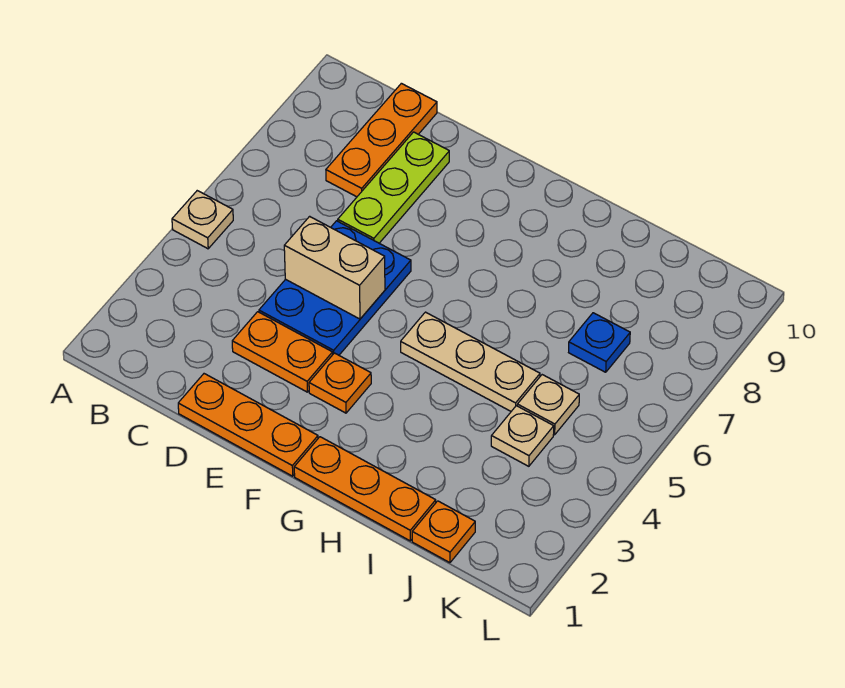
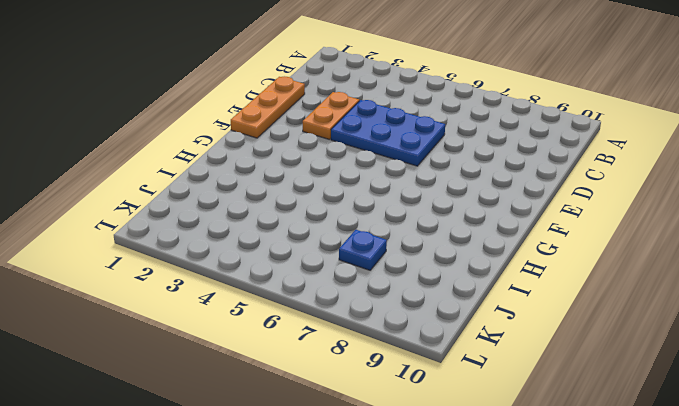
none -> tan 1x1 plate [172,191,233,249]
none -> orange 1x3 plate [326,83,437,197]
none -> lime 1x3 plate [338,132,449,243]

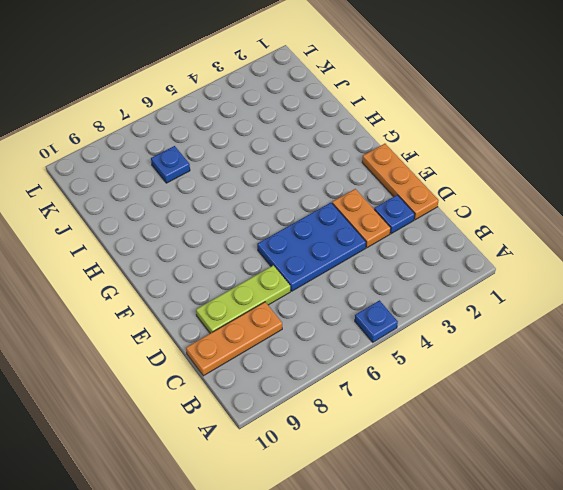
blue 1x1 plate [355,300,398,342] -> tan 1x1 plate [172,191,233,249]
blue 1x1 plate [374,195,415,234] -> none
none -> orange 1x1 plate [309,353,371,413]
none -> orange 1x3 plate [294,437,436,541]
none -> tan 1x3 plate [401,312,540,411]

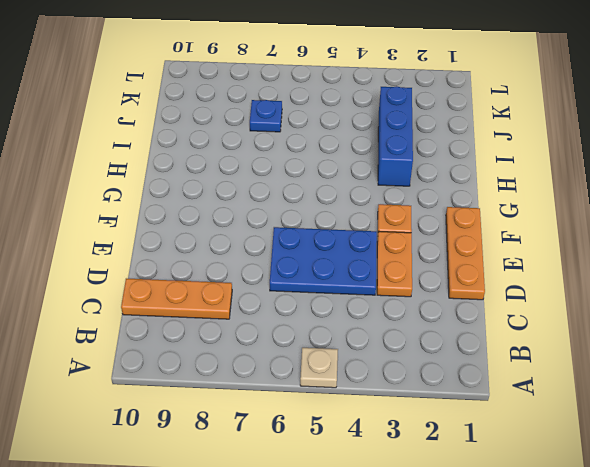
blue 1x3 brick [378,86,413,186] -> none
none -> lime 1x3 plate [338,132,449,243]
none -> orange 1x3 plate [294,437,436,541]
none -> tan 1x3 plate [401,312,540,411]

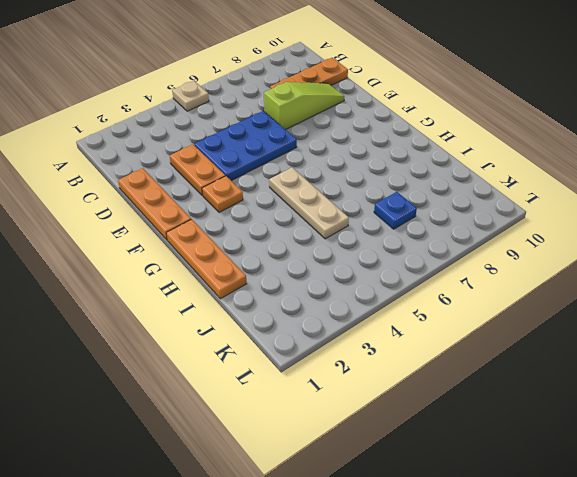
lime 1x3 slope [264,82,344,130] -> lime 1x3 plate [338,132,449,243]
none -> orange 1x1 plate [412,501,475,563]
none -> tan 1x1 plate [491,406,554,466]
none -> tan 1x1 plate [517,375,579,435]

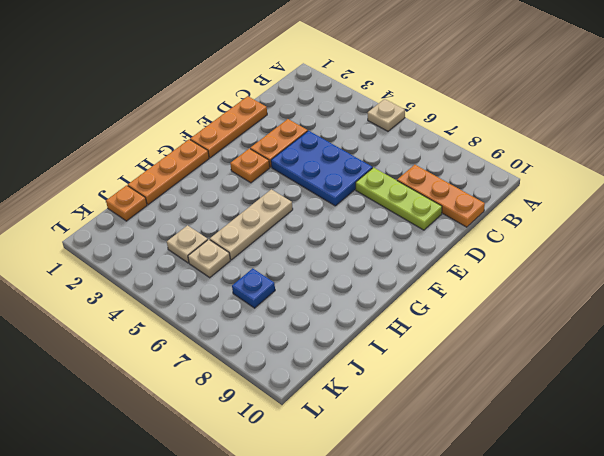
none -> tan 1x2 brick [284,216,385,319]

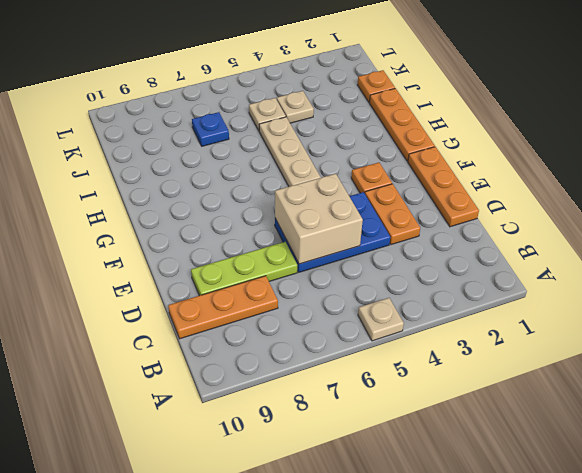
tan 2x2 brick [275,174,363,264] -> tan 1x2 brick [284,216,385,319]

